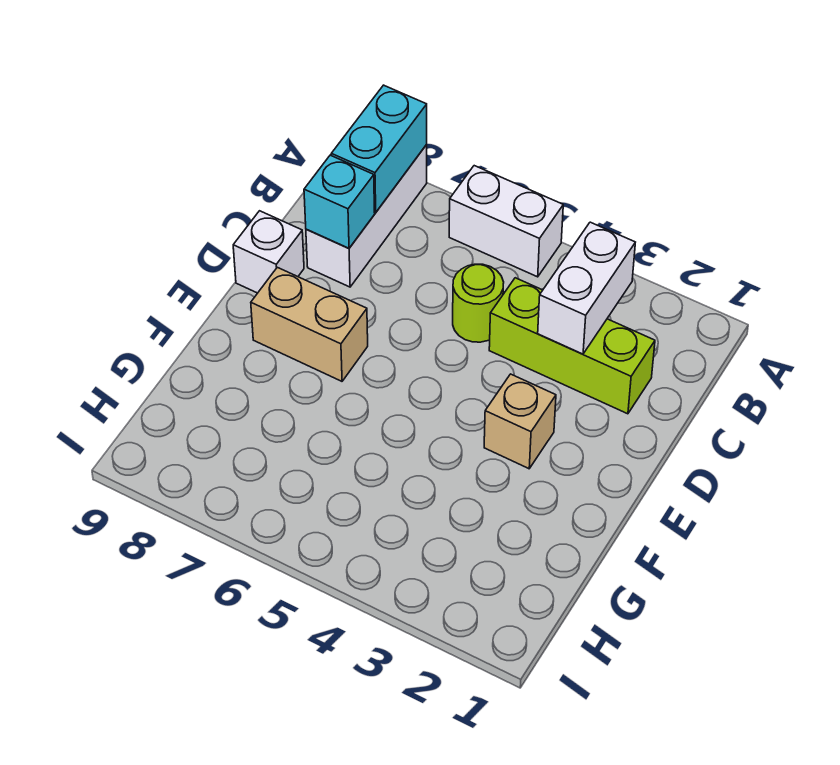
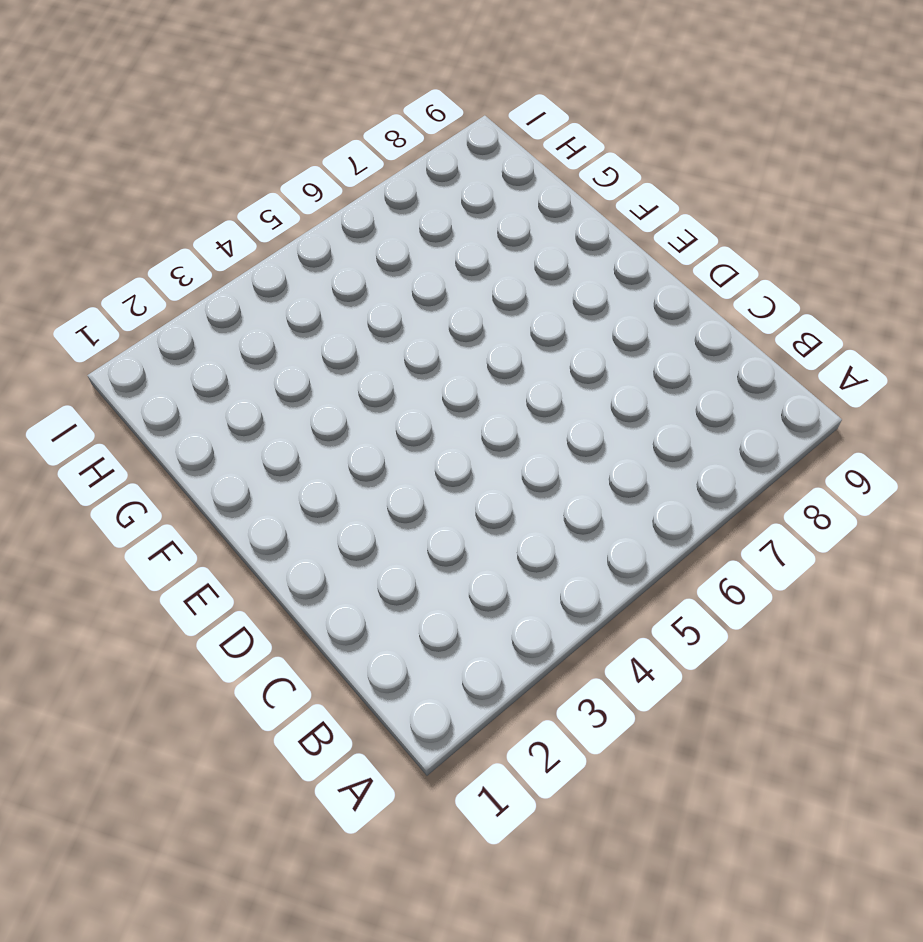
none -> white 1x2 brick [449,166,563,277]
none -> white 1x3 brick [306,145,427,287]

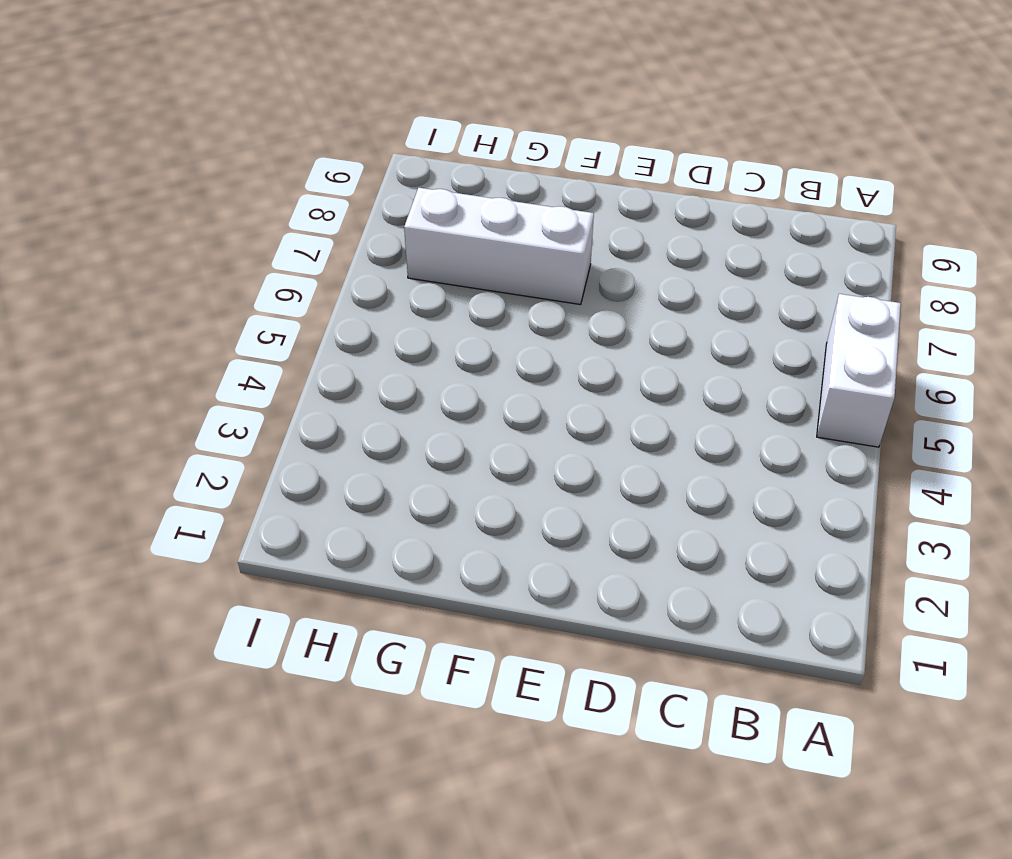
white 1x3 brick [404,188,594,304] -> white 1x3 brick moved to [306,145,427,287]
none -> lime 1x3 brick [489,278,655,414]
none -> lime 1x1 round brick [453,264,504,342]

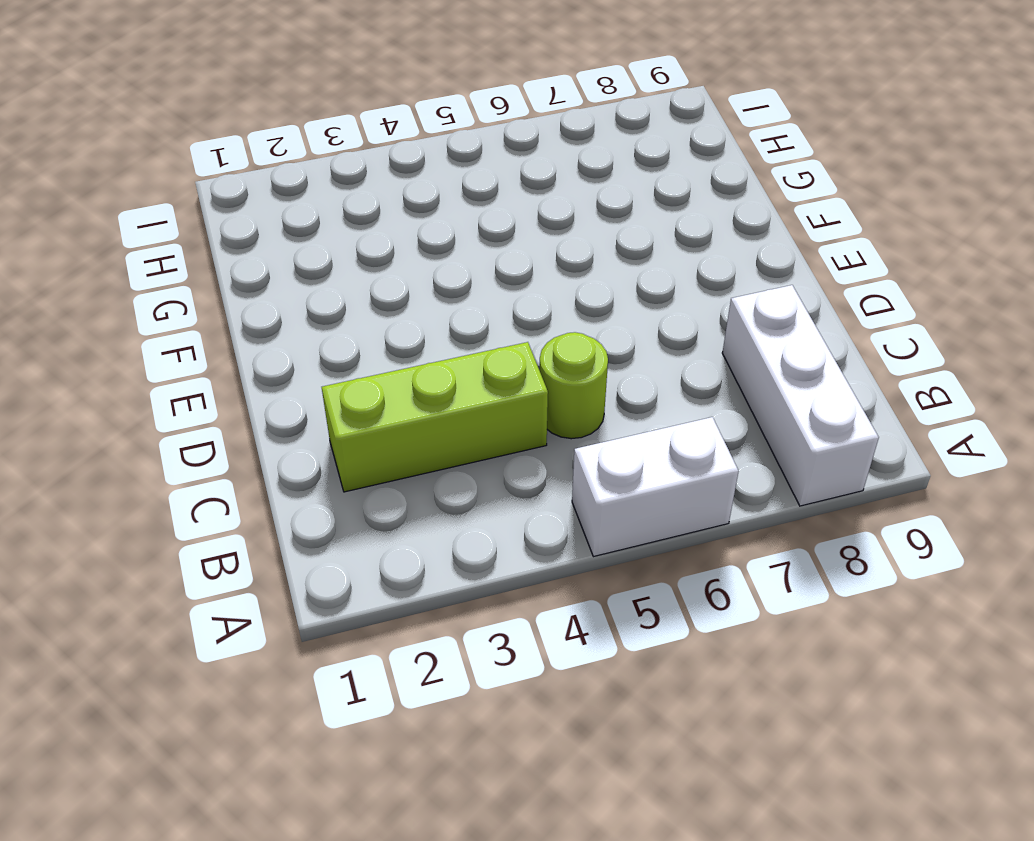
none -> white 1x1 brick [233,211,304,293]
none -> tan 1x1 brick [484,374,556,469]

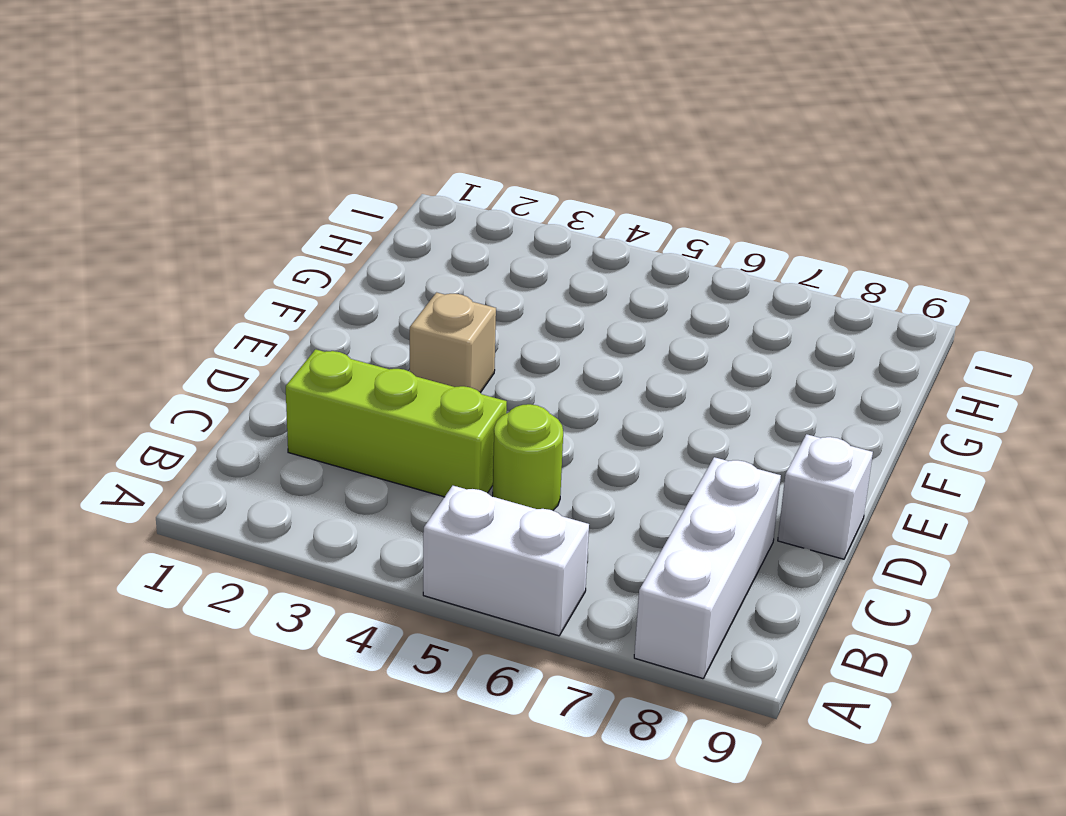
none -> tan 1x2 brick [251,267,368,381]
none -> cyan 1x2 brick [331,85,427,212]

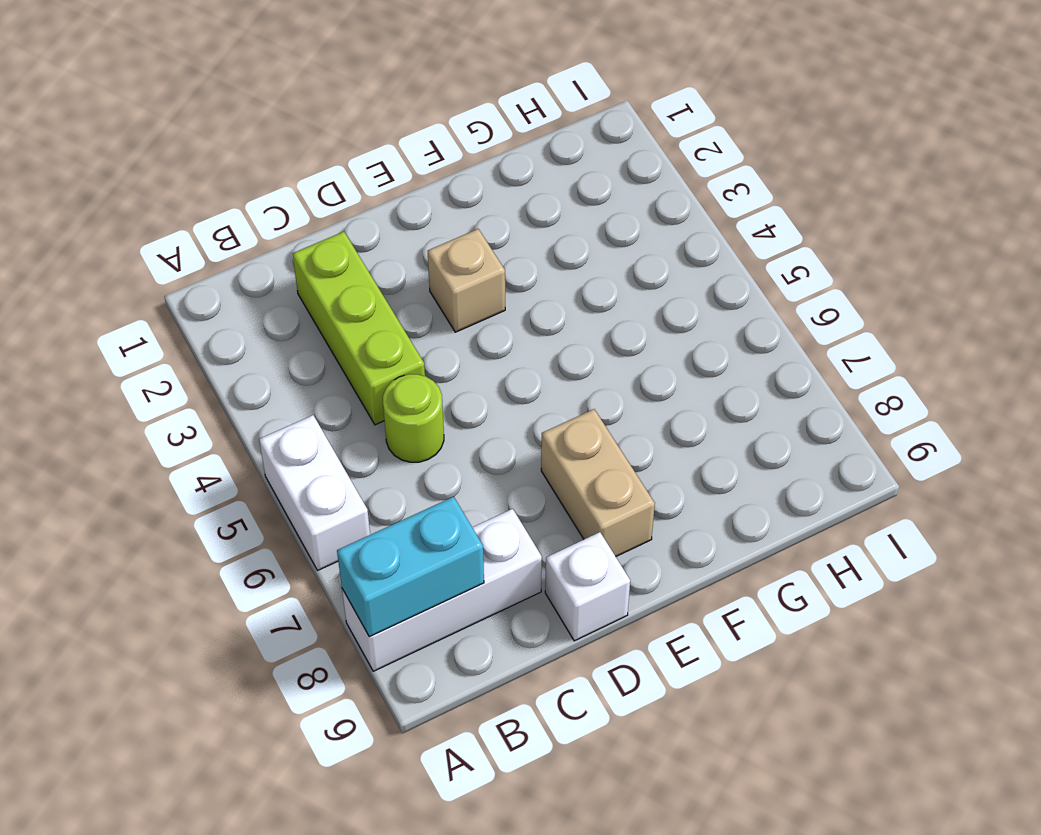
none -> white 1x2 brick [538,222,635,354]
none -> cyan 1x1 brick [304,155,375,248]

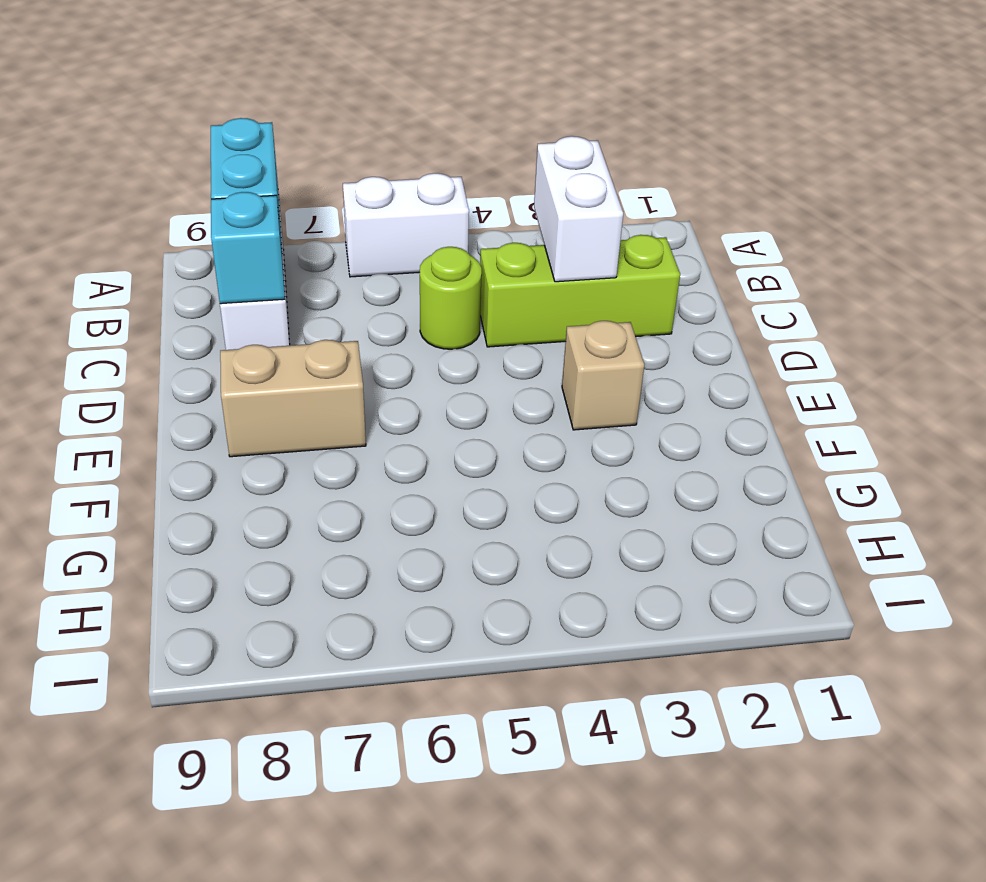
none -> white 1x1 brick [233,211,304,293]

